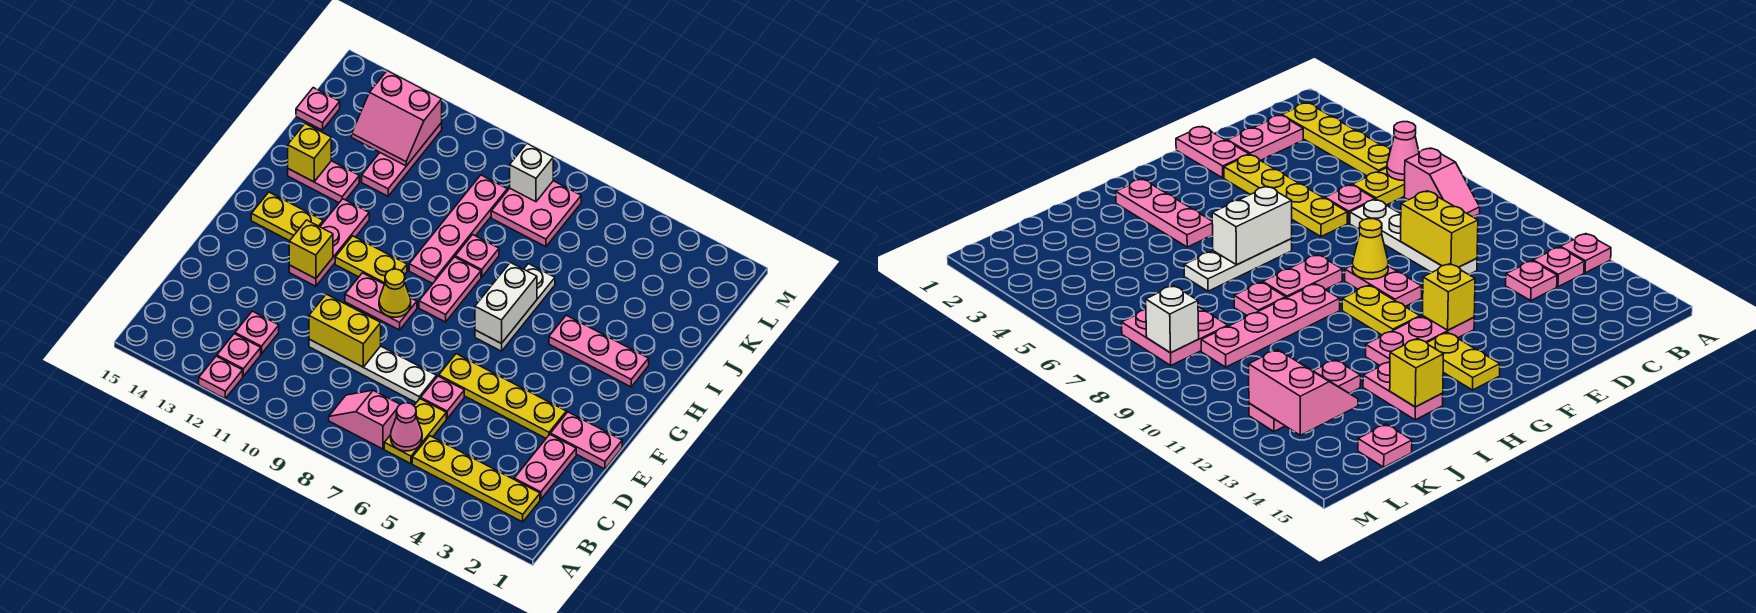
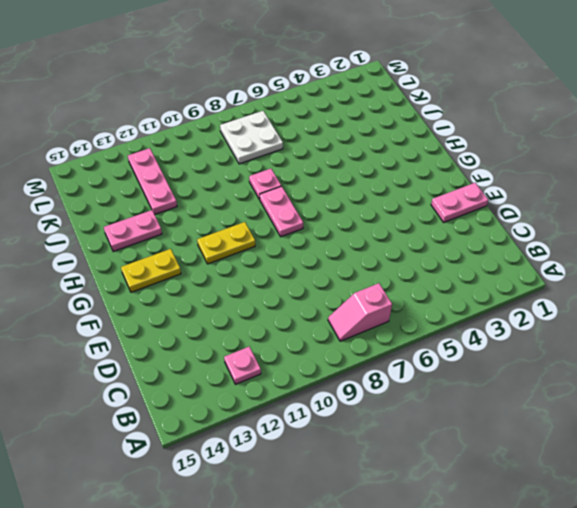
white 2x2 plate [220,111,283,164] -> pink 2x2 plate [491,181,581,247]
none -> pink 1x1 plate [199,356,243,399]
none -> yellow 1x4 plate [412,436,540,522]
none -> yellow 1x2 plate [384,399,446,464]
none -> pink 1x2 plate [514,435,576,499]

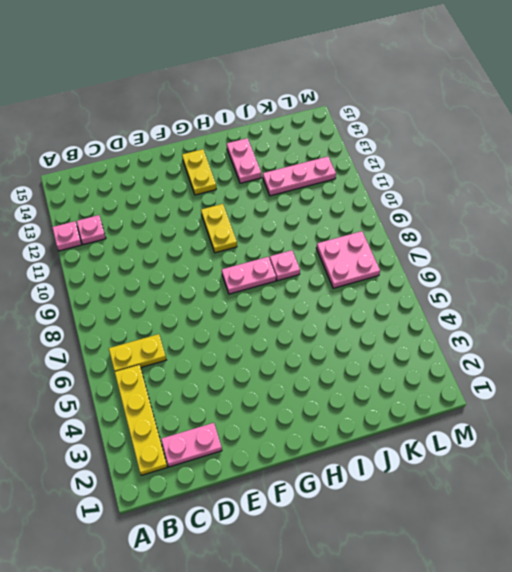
none -> pink 1x2 slope [329,390,400,449]
none -> pink 1x1 plate [235,311,279,354]
none -> pink 1x1 plate [421,376,464,419]
none -> white 1x4 plate [309,339,437,403]

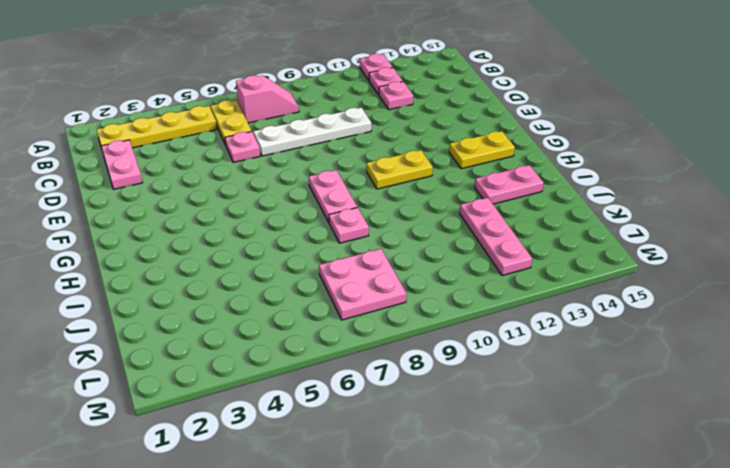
none -> pink 1x2 plate [551,412,622,469]
none -> yellow 1x4 plate [439,354,566,438]
none -> pink 1x2 plate [345,273,417,330]
none -> pink 1x3 plate [289,199,369,286]

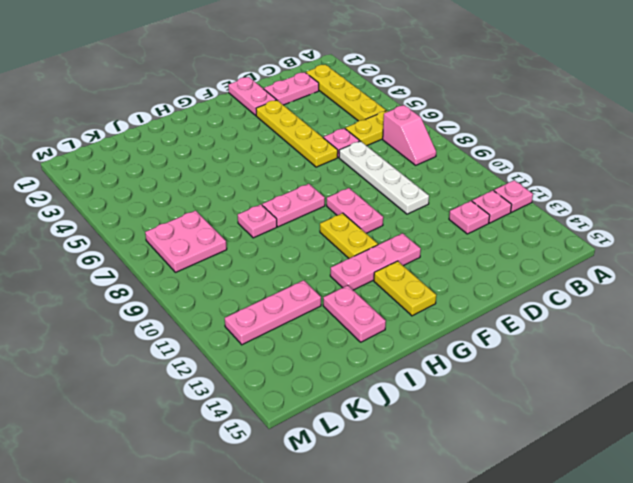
none -> white 1x3 plate [475,264,555,351]
none -> pink 1x3 plate [549,315,649,387]
none -> pink 1x4 plate [409,175,507,284]
none -> pink 1x1 plate [296,88,340,130]

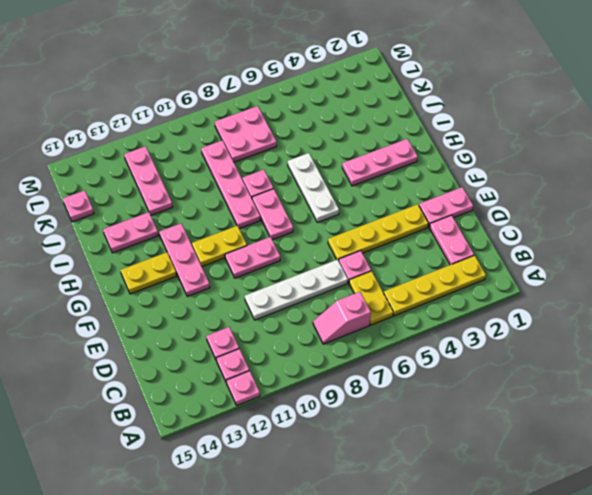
none -> pink 1x1 cone [391,403,422,451]
none -> yellow 1x2 brick [309,294,381,367]
none -> yellow 1x1 cone [379,269,411,317]
none -> yellow 1x1 brick [289,220,333,279]

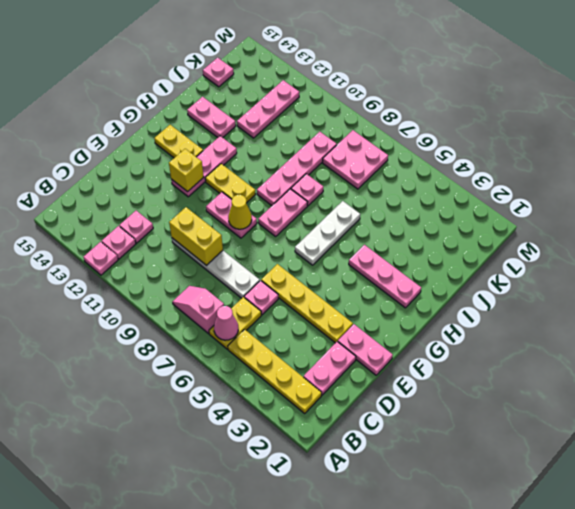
none -> white 1x2 brick [475,262,537,344]
none -> yellow 1x1 brick [288,124,331,182]
none -> pink 2x2 slope [352,71,442,166]
none -> white 1x1 brick [510,144,553,202]

